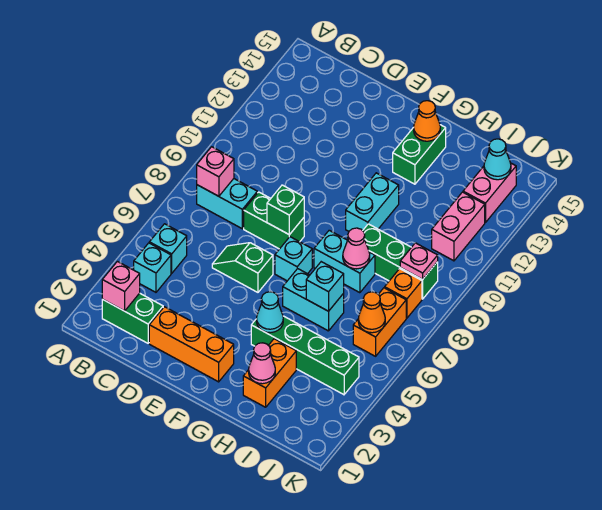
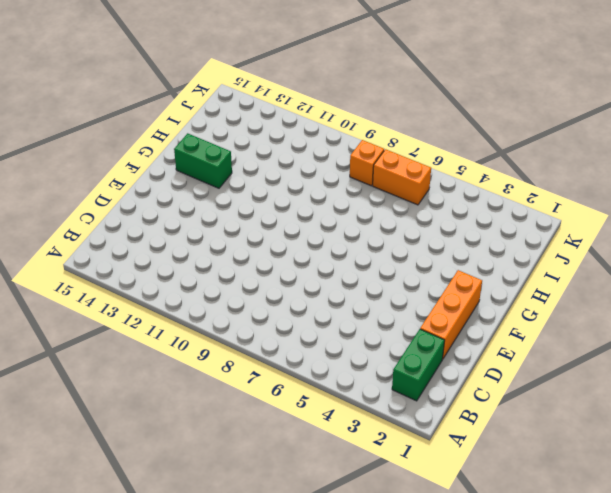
none -> cyan 1x1 brick [134,243,171,292]
none -> cyan 1x1 brick [149,224,187,273]
none -> cyan 1x2 brick [197,179,257,229]
none -> green 1x2 slope [212,243,273,292]

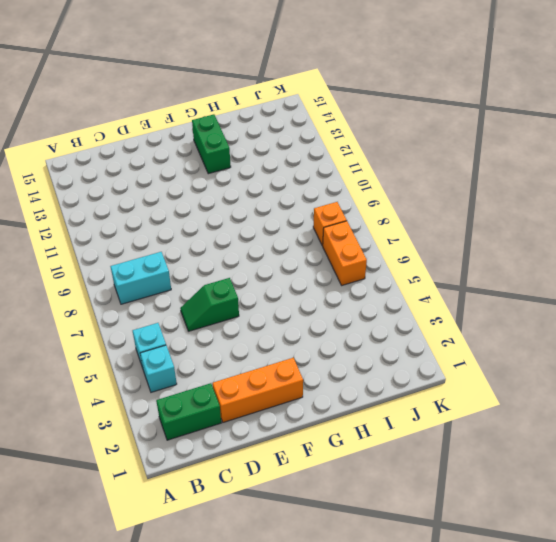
none -> green 1x2 brick [244,192,304,249]
none -> cyan 1x1 brick [275,237,312,281]
none -> green 1x4 brick [251,316,359,395]
none -> cyan 1x2 brick [283,269,344,331]

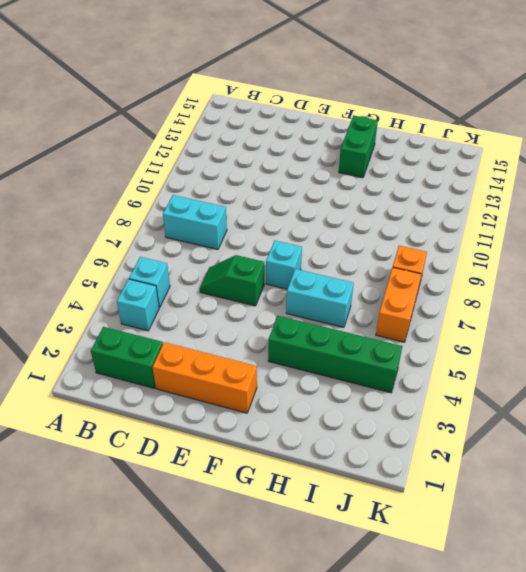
none -> green 1x2 brick [244,192,304,249]
none -> cyan 1x2 brick [314,230,375,293]
none -> cyan 1x2 brick [346,173,399,231]
none -> orange 1x2 brick [243,339,296,407]

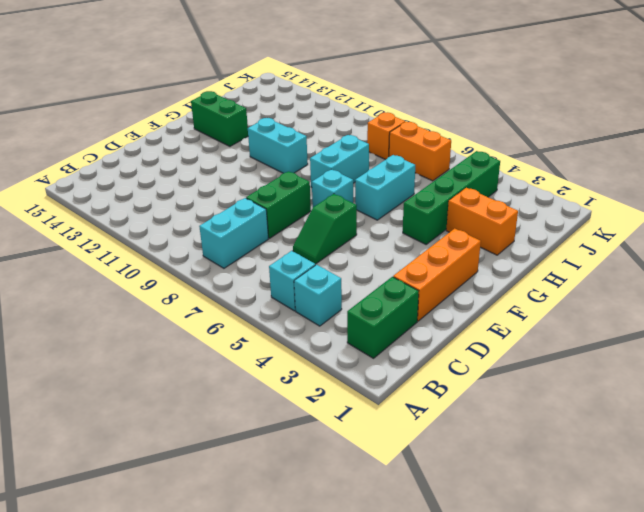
none -> green 1x3 brick [363,224,438,299]
none -> pink 1x2 brick [432,192,485,261]
none -> pink 1x2 brick [463,163,516,223]
none -> pink 1x1 brick [102,261,140,311]

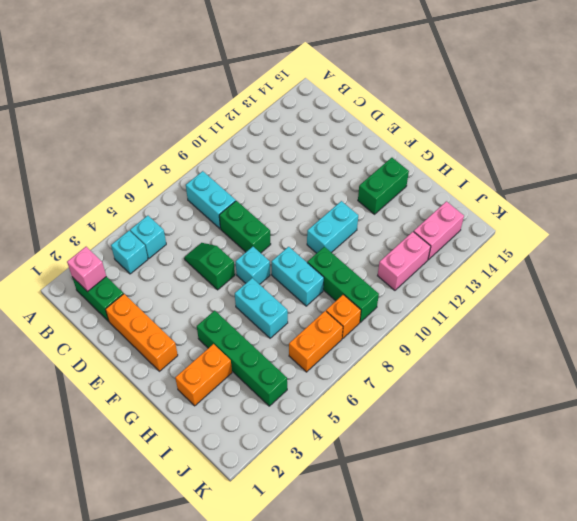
none -> pink 1x1 brick [197,147,234,196]
none -> green 1x1 brick [267,185,304,235]
none -> cyan 1x1 cone [256,292,283,333]
none -> orange 1x1 cone [414,101,440,141]

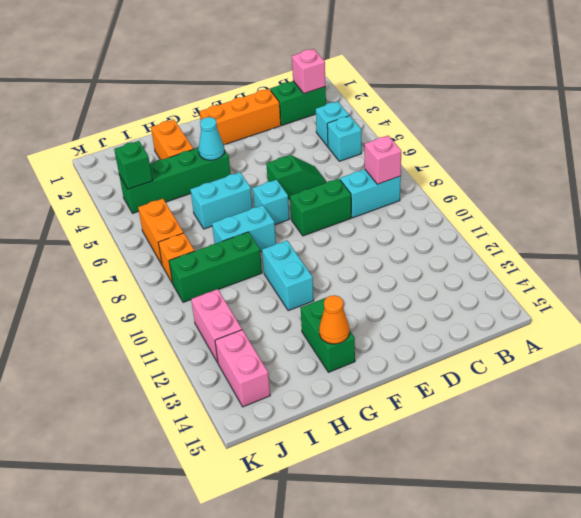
green 1x1 brick [114,141,153,189] -> green 1x1 brick moved to [267,185,304,235]
none -> pink 1x1 cone [249,343,275,384]
none -> cyan 1x1 brick [306,262,344,311]
none -> pink 1x1 cone [343,228,370,269]
none -> orange 1x1 cone [358,292,385,333]

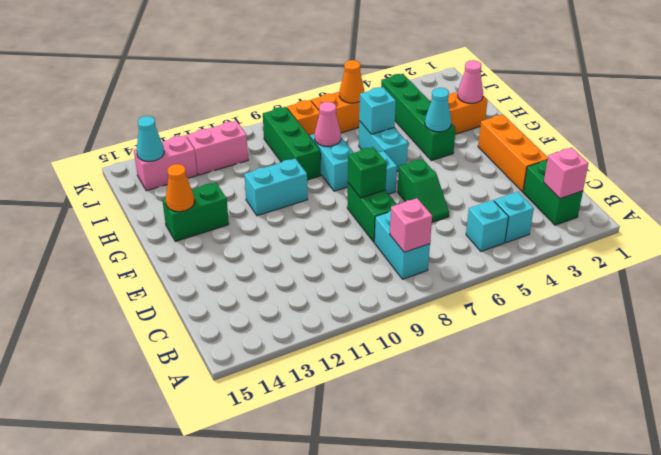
none -> pink 1x1 plate [400,243,438,279]

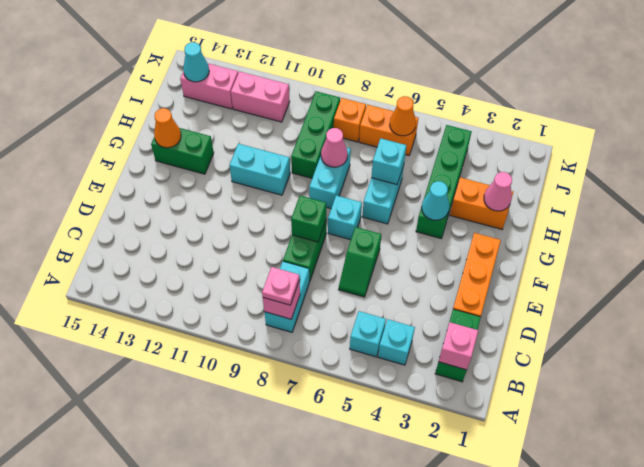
pink 1x1 plate [262,267,300,305] -> pink 1x1 plate moved to [400,243,438,279]

